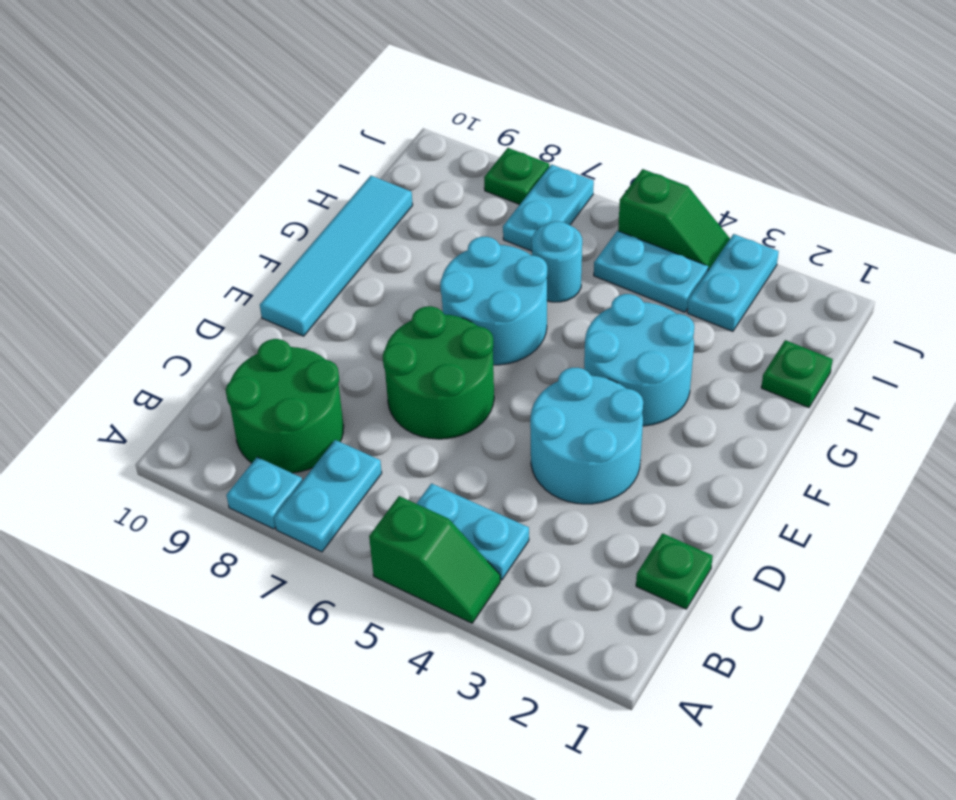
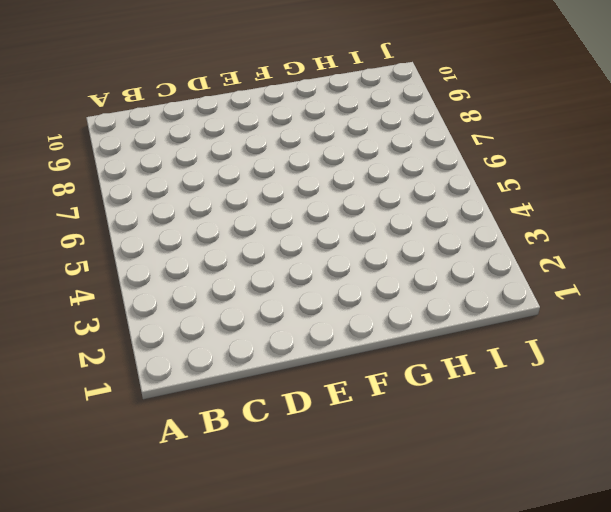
none -> green 1x2 slope [369,496,500,623]
none -> cyan 1x2 plate [274,440,382,552]
none -> cyan 1x1 plate [227,457,302,529]

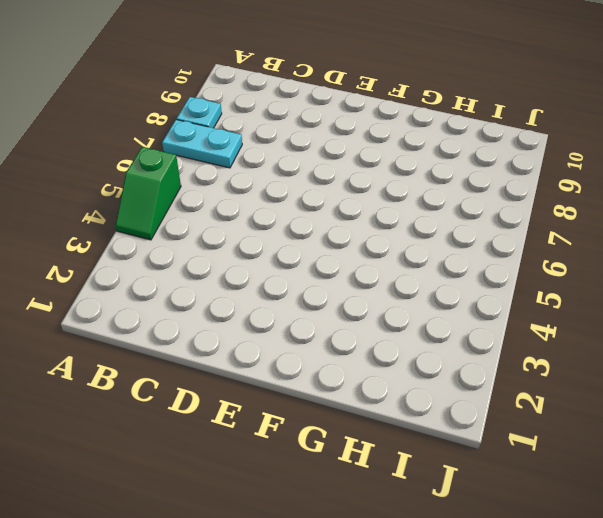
none -> cyan 1x2 plate [416,483,529,580]
none -> green 2x2 round brick [226,339,344,473]
none -> green 1x1 plate [636,533,713,609]

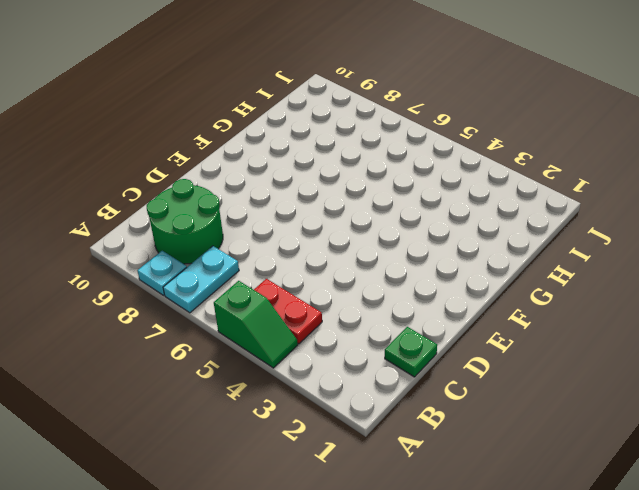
red 1x2 plate [254,279,322,344] -> cyan 1x2 plate [416,483,529,580]
none -> cyan 2x2 round brick [530,368,643,504]
none -> green 2x2 round brick [383,306,494,439]
none -> cyan 1x4 tile [260,176,413,336]

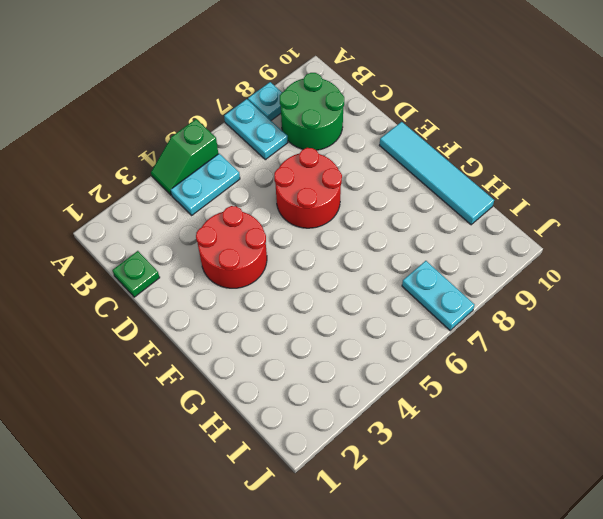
red 2x2 round brick [196,206,267,288] -> cyan 2x2 round brick [530,368,643,504]
red 2x2 round brick [274,148,342,228] -> green 2x2 round brick [383,306,494,439]
none -> cyan 2x2 round brick [584,294,694,426]
none -> cyan 2x2 round brick [440,237,547,365]
none -> green 1x1 plate [761,340,833,408]

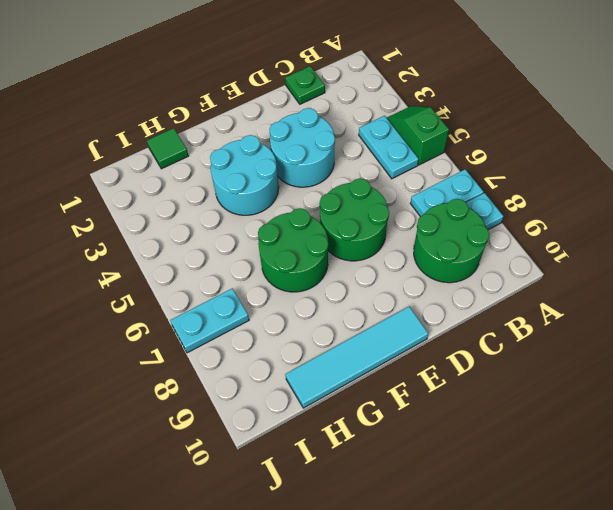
green 2x2 round brick [258,208,328,292] -> cyan 2x2 round brick [440,237,547,365]
green 1x1 tile [147,128,188,169] -> green 1x1 plate [761,340,833,408]
none -> cyan 1x1 round brick [532,221,582,302]
none -> cyan 1x2 plate [687,234,779,331]
none -> cyan 1x2 plate [594,231,708,312]

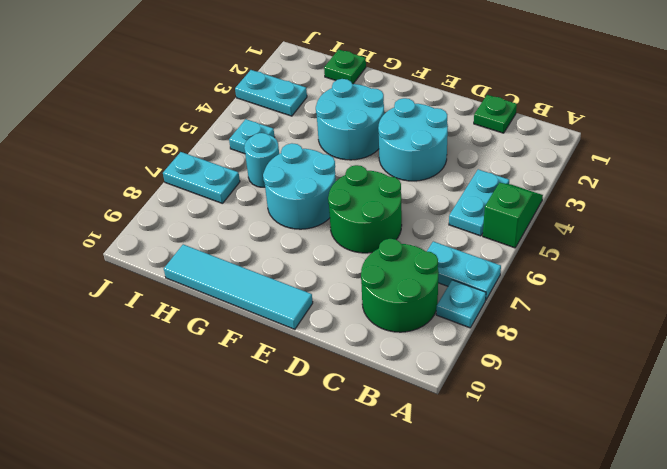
cyan 1x1 plate [229,119,275,154] -> cyan 1x2 plate [594,231,708,312]
none -> green 1x2 slope [618,169,730,270]
none -> green 1x1 plate [484,148,549,205]

